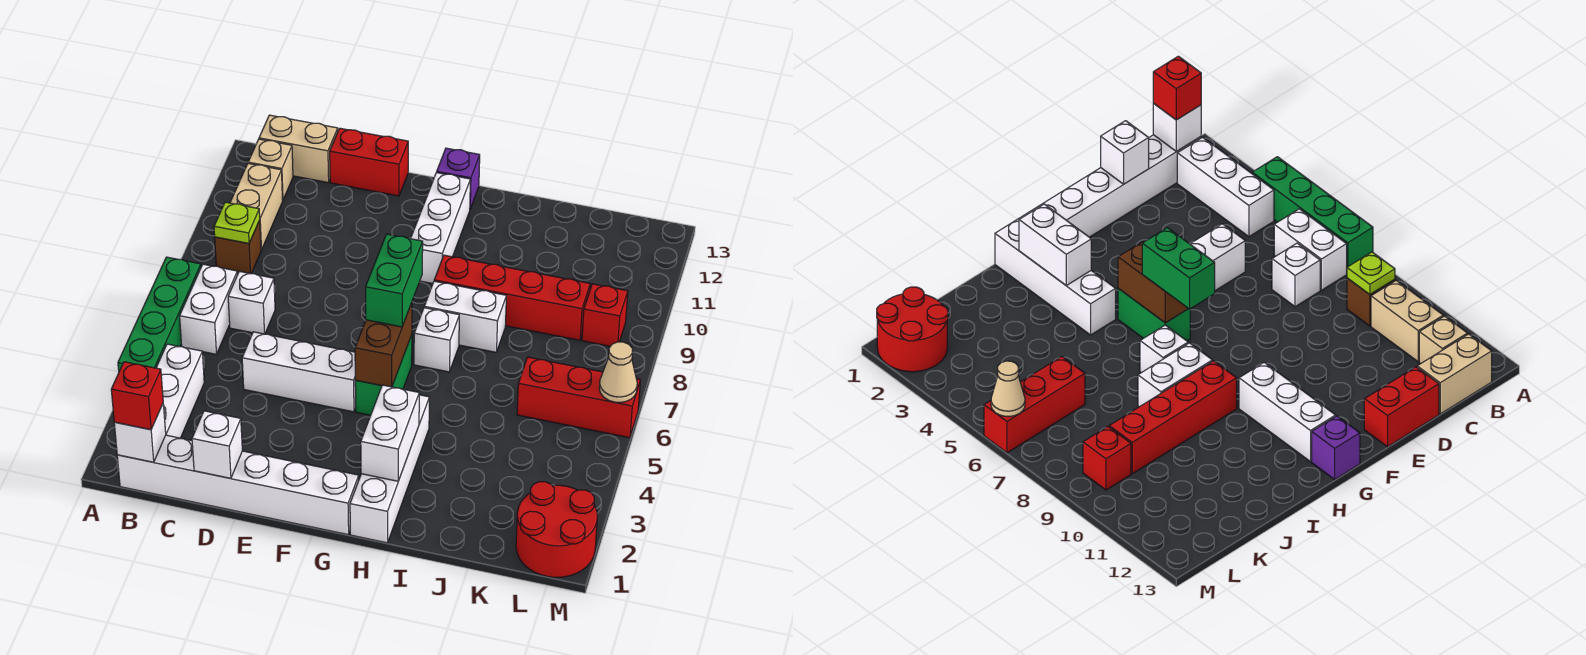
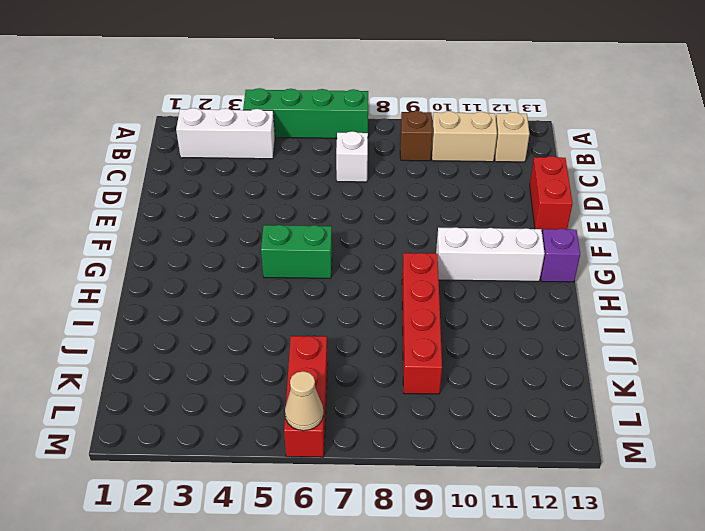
none -> white 1x6 brick [117,435,359,535]
none -> white 1x2 brick [180,264,238,354]
none -> tan 1x2 brick [259,115,338,182]

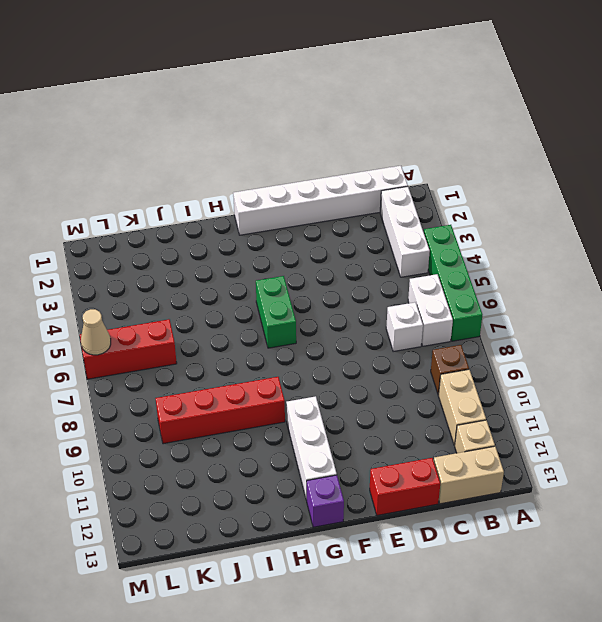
none -> white 1x3 brick [242,332,356,412]
none -> white 1x4 brick [350,395,429,543]
none -> white 1x1 brick [414,308,459,372]

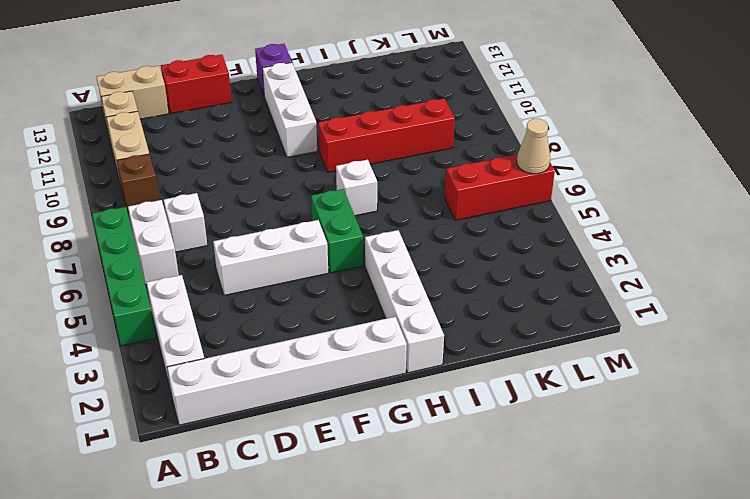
none -> white 1x2 brick [424,281,506,352]
none -> red 2x2 round brick [516,482,597,577]
none -> red 1x1 brick [582,284,628,346]

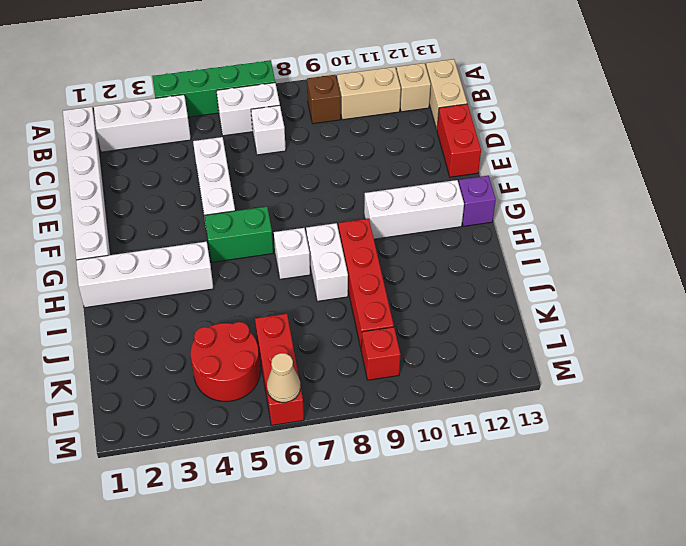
red 2x2 round brick [191,322,260,402] -> red 2x2 round brick moved to [516,482,597,577]
none -> white 1x1 brick [114,404,166,462]
none -> lime 1x1 plate [214,202,260,243]
none -> white 1x1 brick [192,411,242,478]

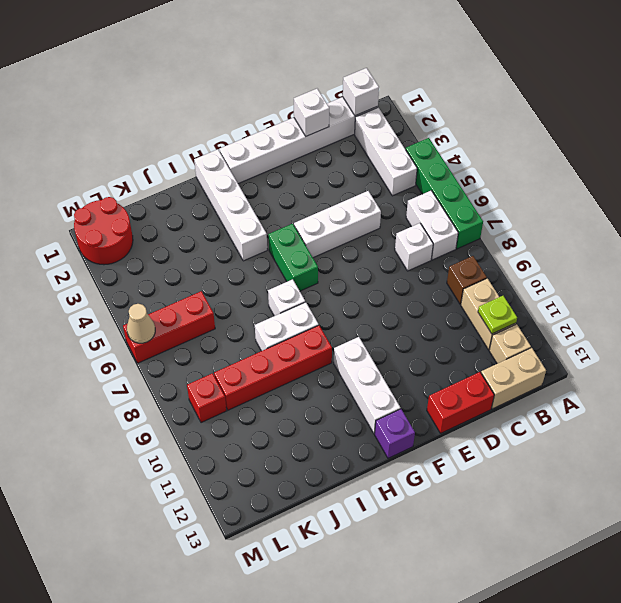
lime 1x1 plate [478,296,517,334] -> lime 1x1 plate moved to [214,202,260,243]
none -> brown 1x2 brick [355,303,412,387]
none -> white 1x2 brick [361,385,419,481]
none -> red 1x1 brick [111,362,163,430]

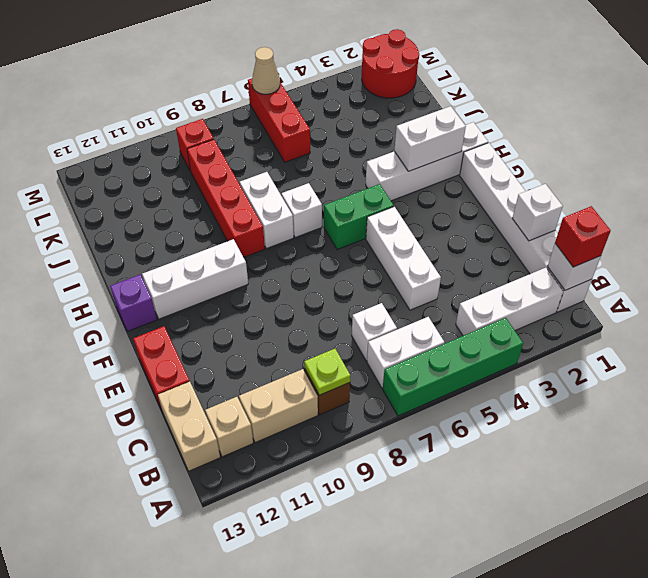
none -> brown 1x2 brick [355,303,412,387]
none -> green 1x2 brick [366,234,423,327]

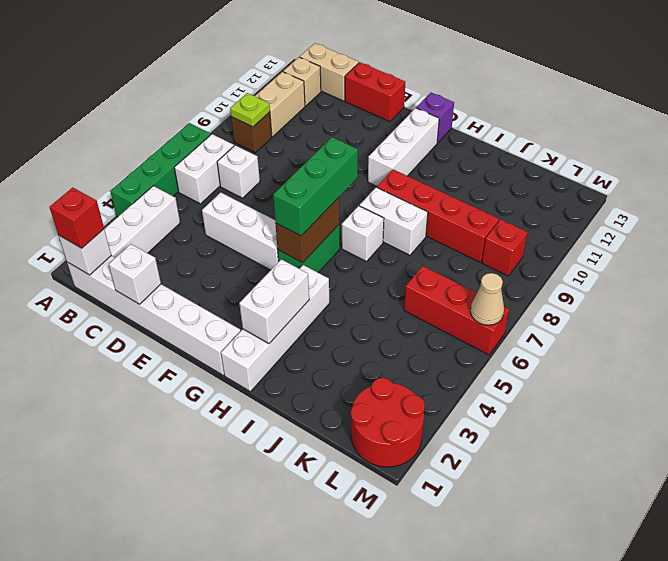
green 1x3 brick [273,137,358,236] -> green 1x2 brick [366,234,423,327]

